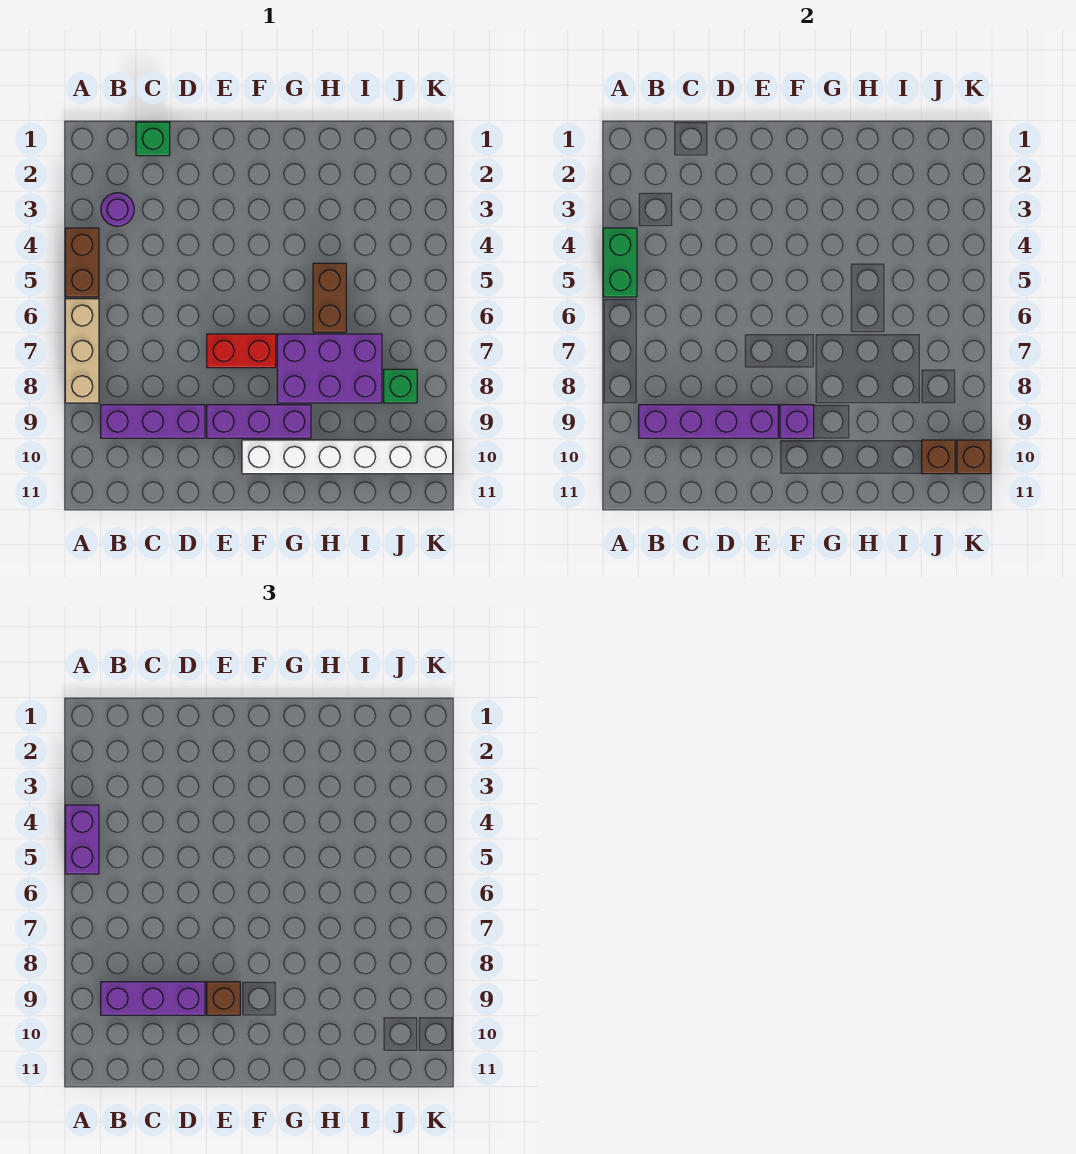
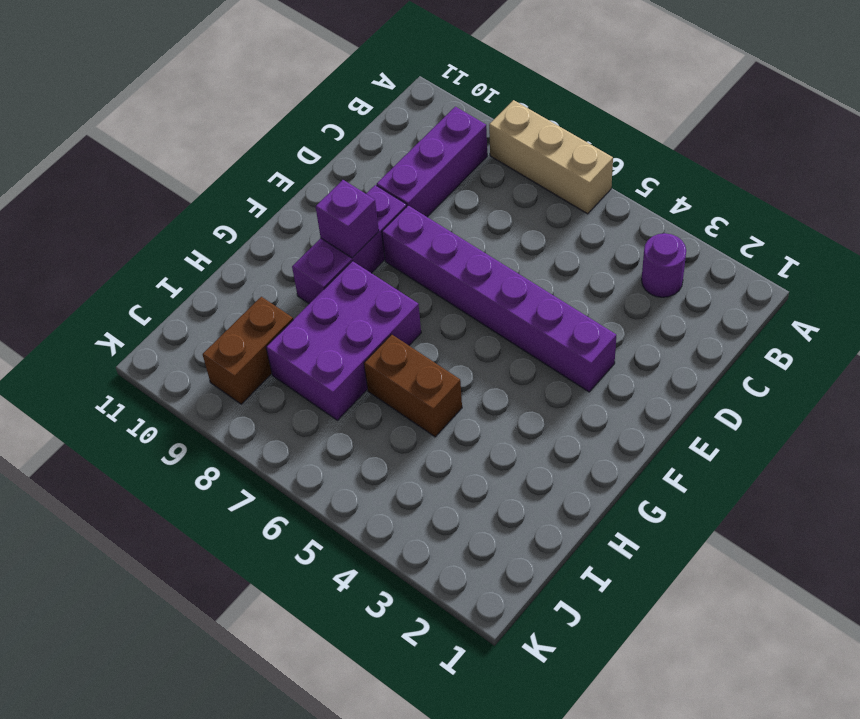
purple 1x6 brick [382,206,616,392] -> red 1x2 brick [207,334,276,368]
brown 1x2 brick [203,297,293,404] -> brown 1x2 brick turned to [65,228,99,297]
none -> green 1x1 brick [136,122,170,156]
none -> white 1x6 brick [242,440,453,474]
none -> green 1x1 brick [384,369,417,403]

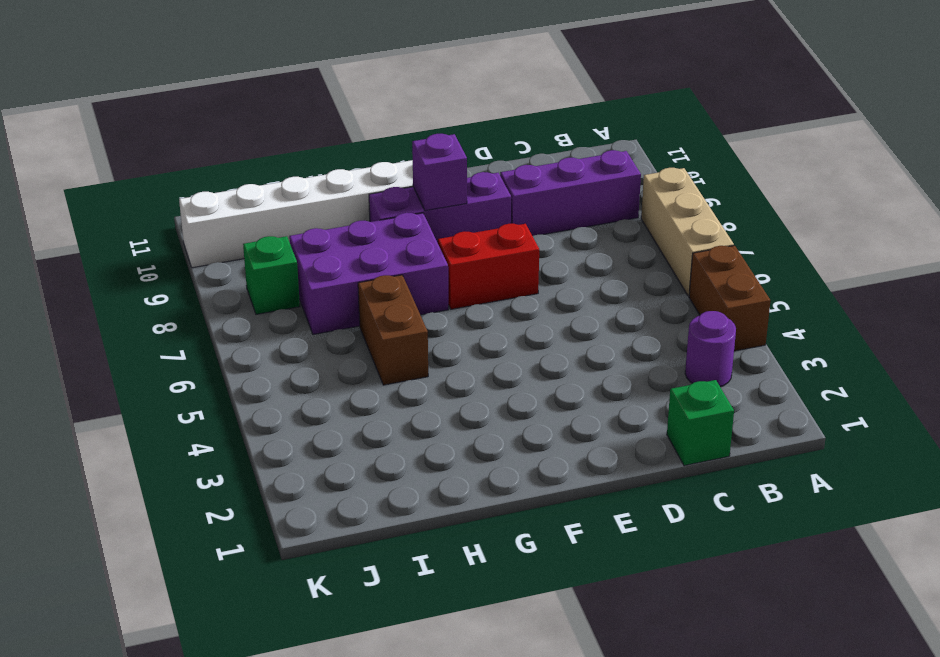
none -> green 1x2 brick [603,228,637,297]
none -> purple 1x4 brick [639,405,778,438]
none -> brown 1x1 brick [922,440,955,474]

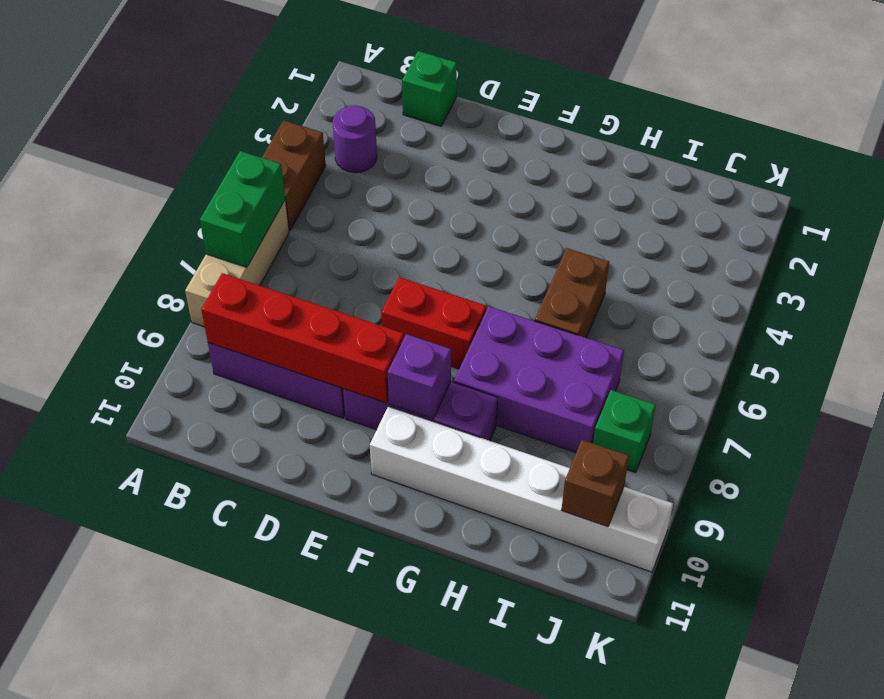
green 1x2 brick [200,151,285,267] -> green 1x2 brick moved to [603,228,637,297]
red 1x4 brick [201,273,404,403] -> purple 1x4 brick [639,405,778,438]
none -> brown 1x1 brick [957,440,991,474]
none -> purple 1x2 brick [65,805,99,874]
none -> purple 1x3 brick [101,982,205,1015]

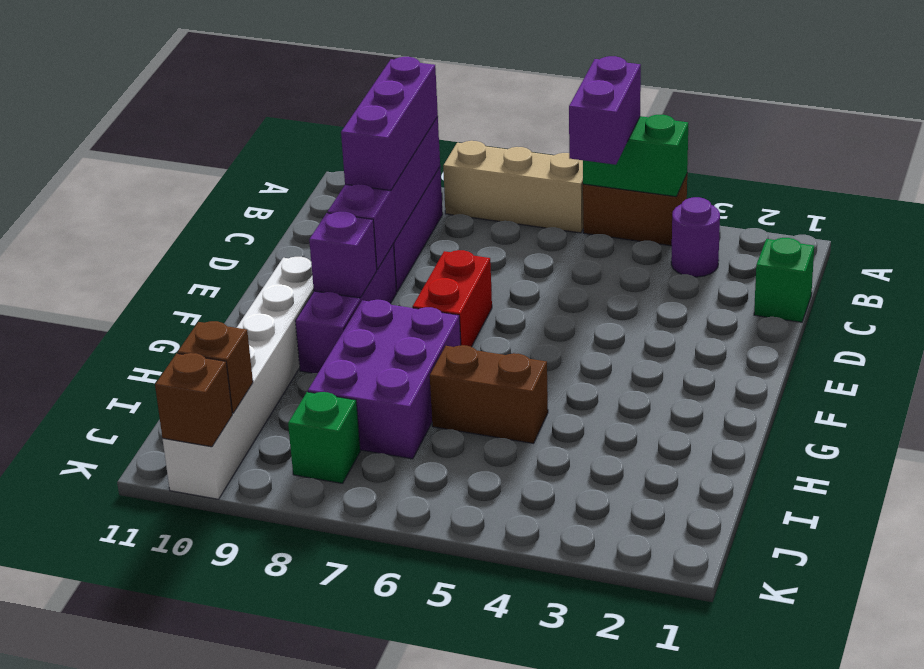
purple 1x2 brick [569,56,641,165] -> purple 1x2 brick turned to [65,805,99,874]
none -> brown 1x1 brick [207,982,240,1015]

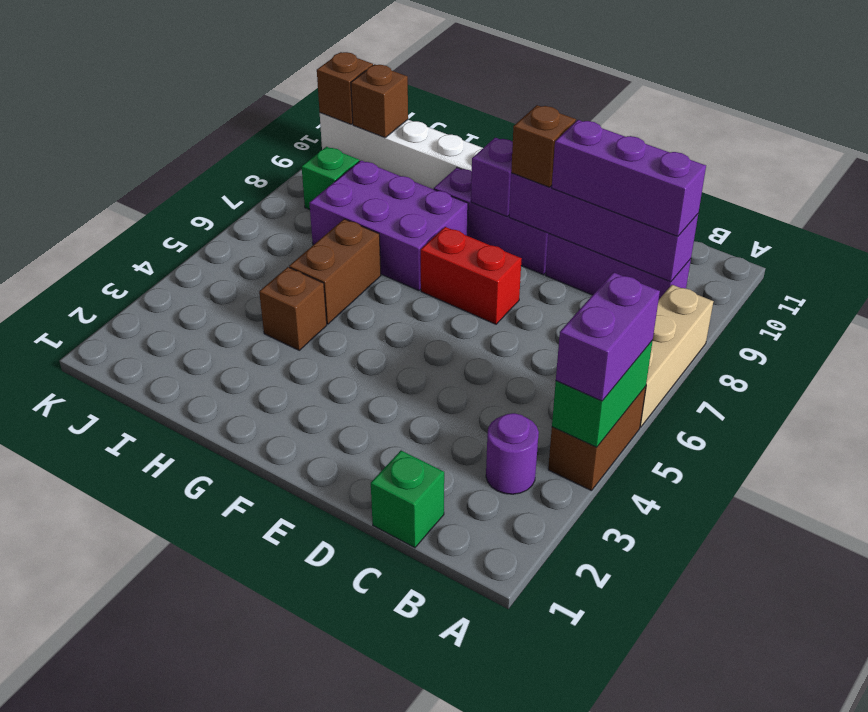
brown 1x1 brick [259,267,327,350] -> none

